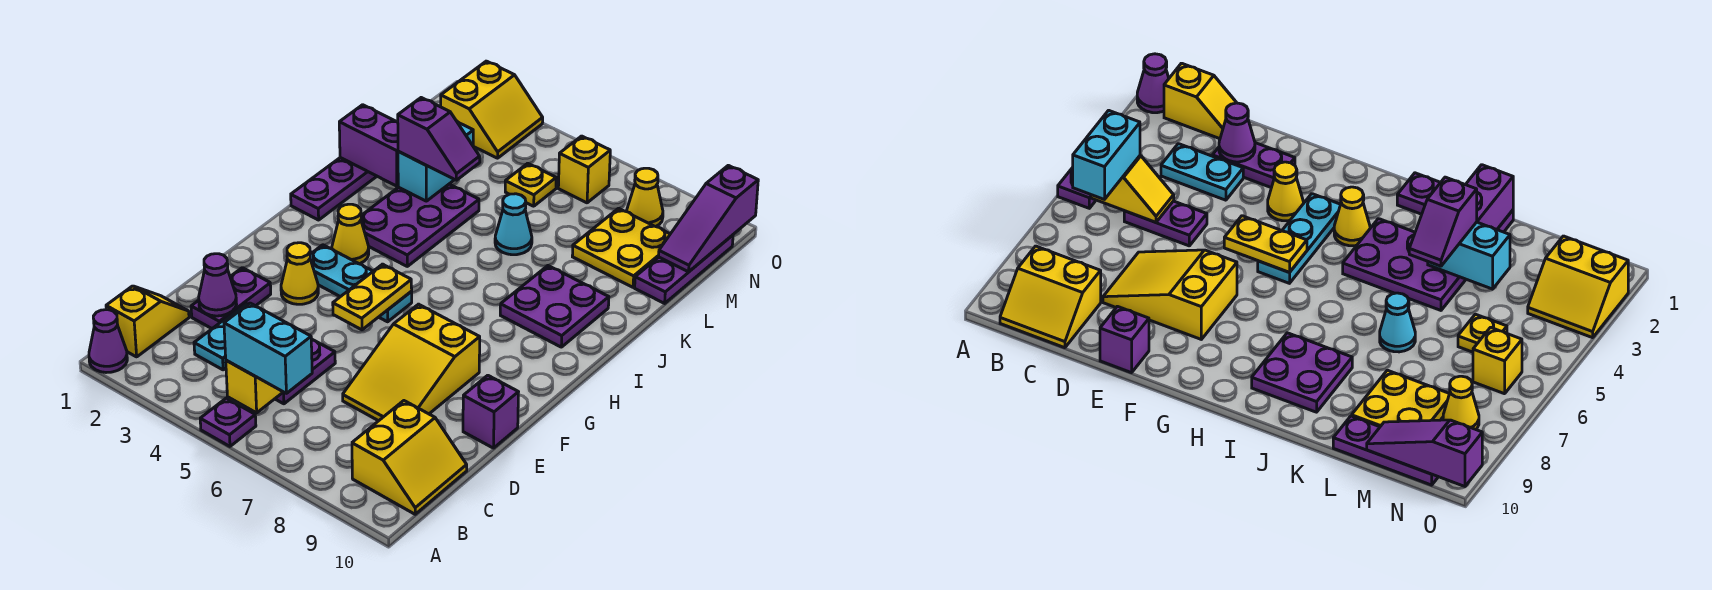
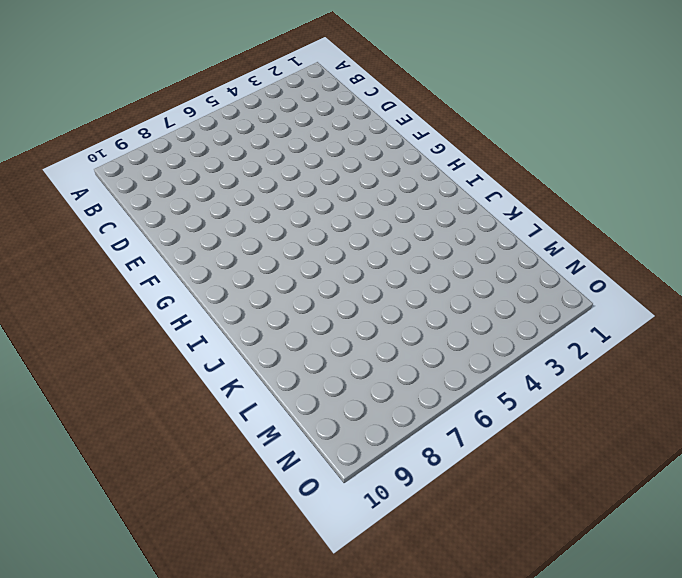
none -> purple 1x1 cone [89,310,127,373]
none -> purple 1x1 plate [200,398,256,446]
none -> yellow 1x2 slope [106,286,189,357]
none -> yellow 2x2 slope [352,401,467,514]

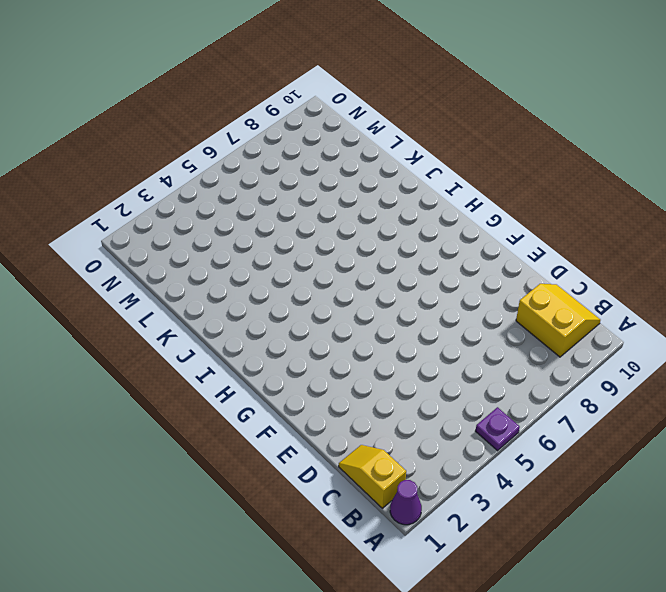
none -> cyan 1x2 plate [194,303,248,370]
none -> purple 1x2 plate [275,339,335,404]
none -> purple 1x2 plate [191,268,271,329]
none -> yellow 2x3 slope [343,304,480,421]

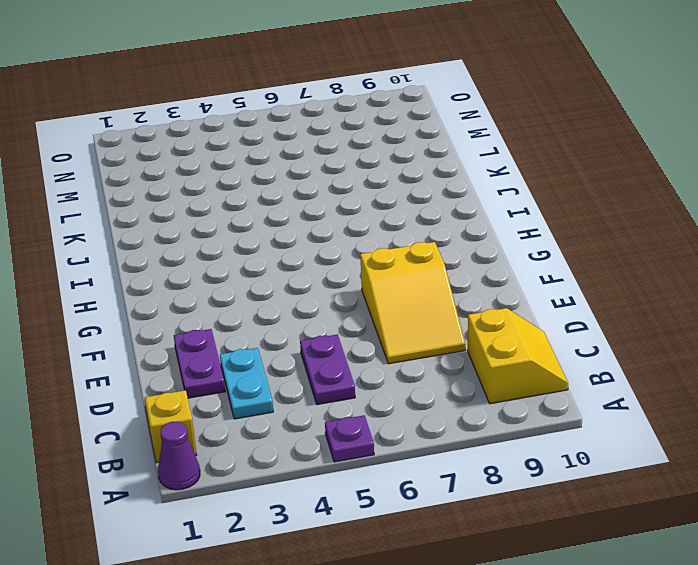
none -> purple 1x1 brick [463,375,518,448]
none -> yellow 1x1 cone [281,243,318,304]
none -> cyan 1x3 plate [310,245,412,322]
none -> yellow 1x1 cone [332,204,369,264]

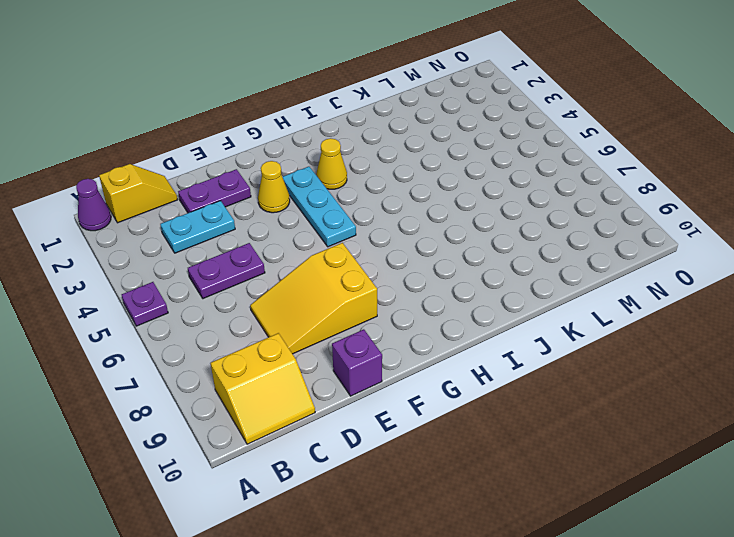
none -> purple 1x3 plate [291,158,377,220]
none -> purple 2x3 plate [361,184,479,266]
none -> purple 2x2 plate [500,266,609,347]
none -> cyan 1x1 cone [495,194,532,255]

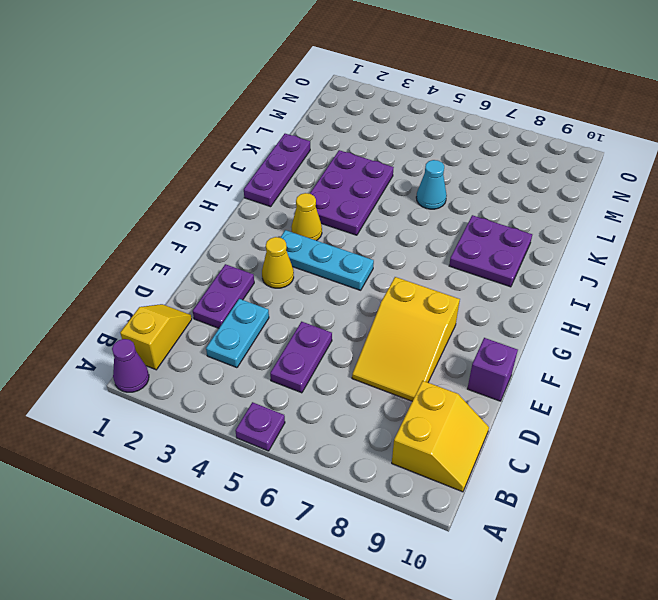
none -> yellow 2x2 plate [572,208,670,287]
none -> purple 1x3 plate [635,235,733,303]
none -> yellow 1x1 plate [505,163,556,206]
none -> yellow 2x2 slope [441,61,543,158]

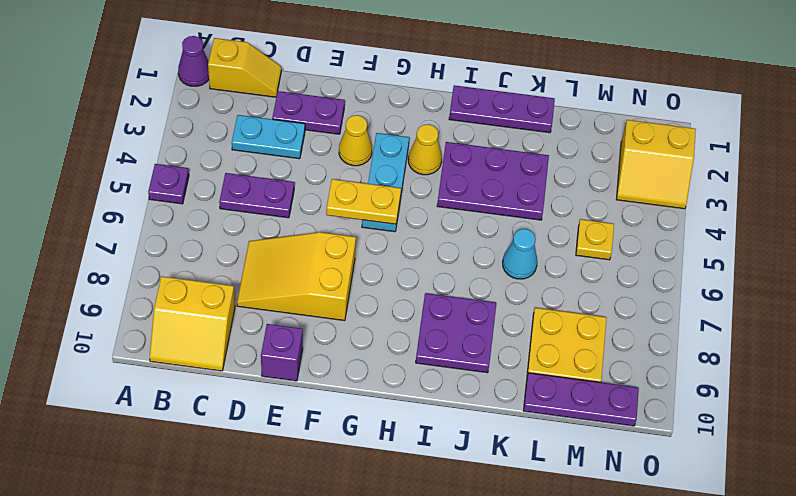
none -> yellow 1x1 brick [558,136,610,203]
none -> yellow 1x1 cone [627,168,663,227]
none -> yellow 1x2 slope [226,360,283,413]
none -> purple 1x1 cone [199,254,237,316]

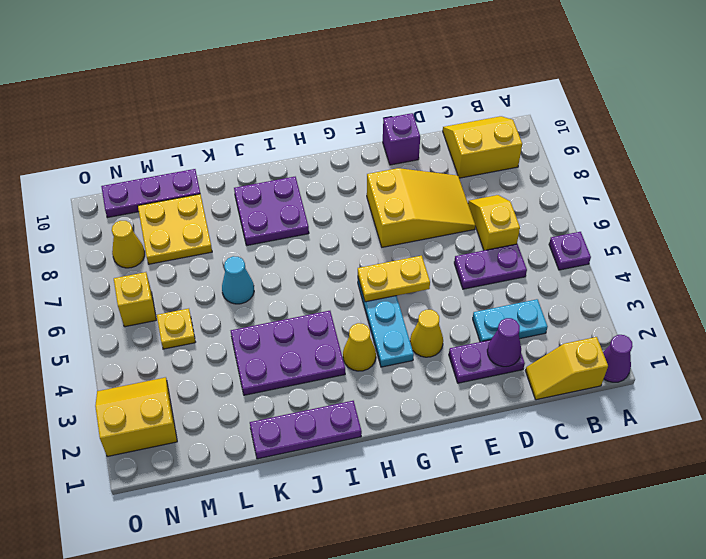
yellow 1x2 slope [468,195,520,250] -> yellow 1x2 slope turned to [226,360,283,413]
none -> purple 1x2 brick [339,105,398,186]
none -> cyan 1x2 brick [398,122,473,201]
none -> purple 1x3 slope [659,165,758,272]
none -> cyan 1x2 brick [224,303,312,393]

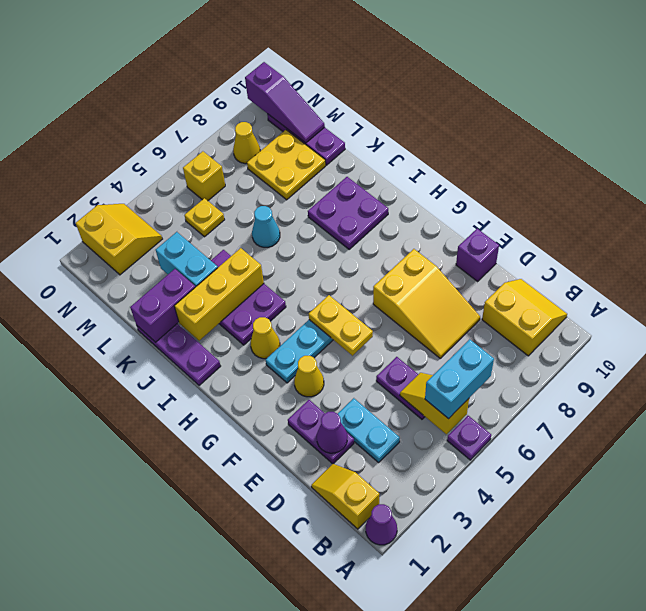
yellow 1x3 brick [174,248,264,341] -> none
none -> purple 1x2 slope [398,98,480,180]

